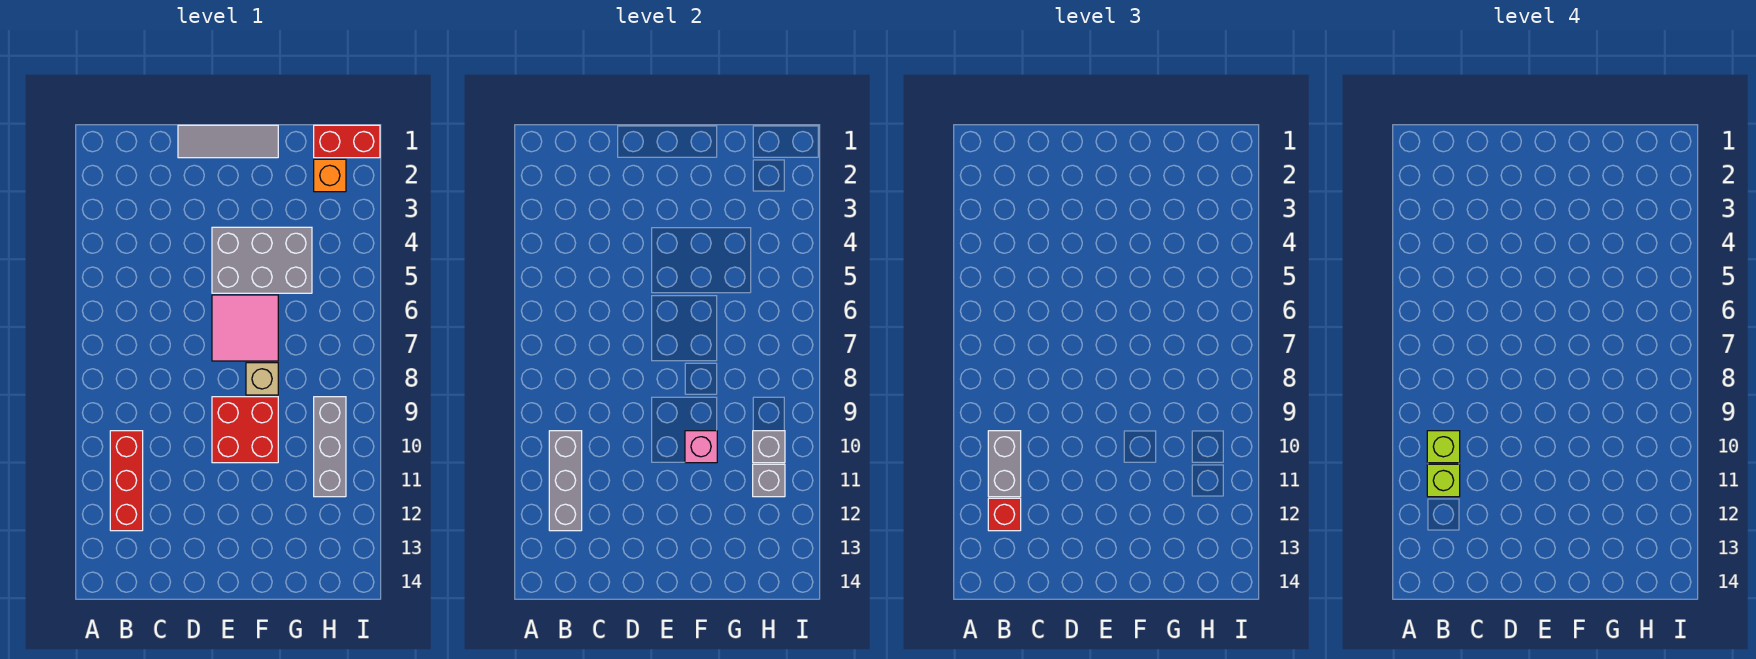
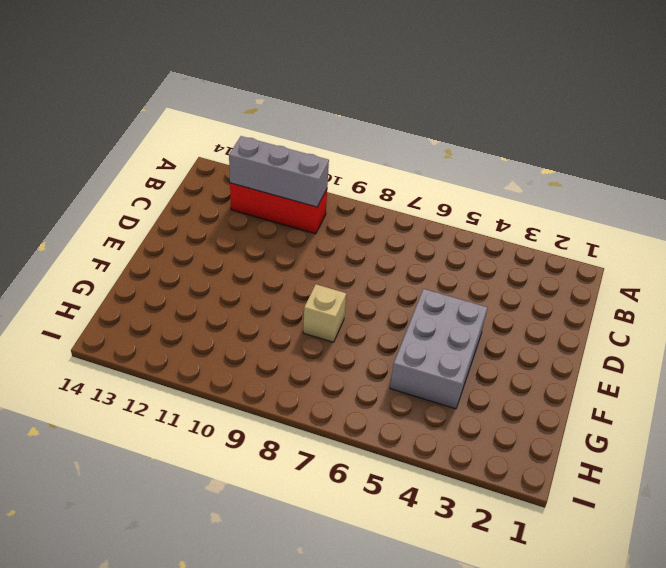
none -> grey 1x3 tile [178,125,278,158]
none -> pink 2x2 tile [212,295,278,361]
none -> red 2x2 brick [212,397,278,463]

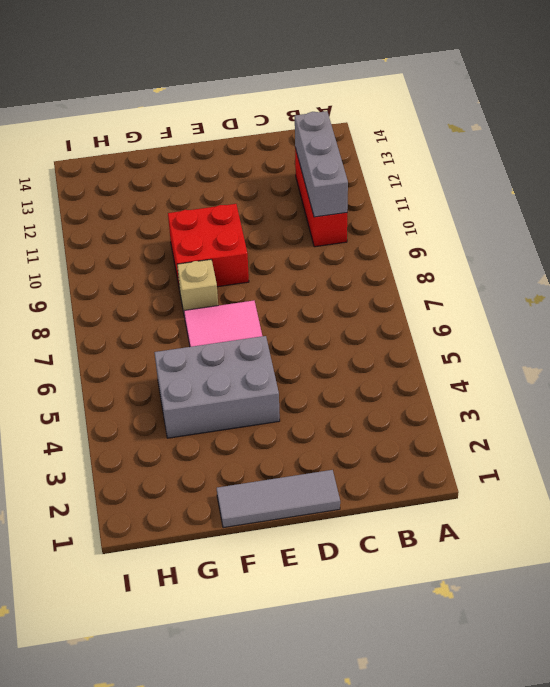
none -> red 1x2 brick [314,125,380,158]
none -> orange 1x1 brick [314,159,346,192]
none -> grey 1x3 brick [314,397,346,497]

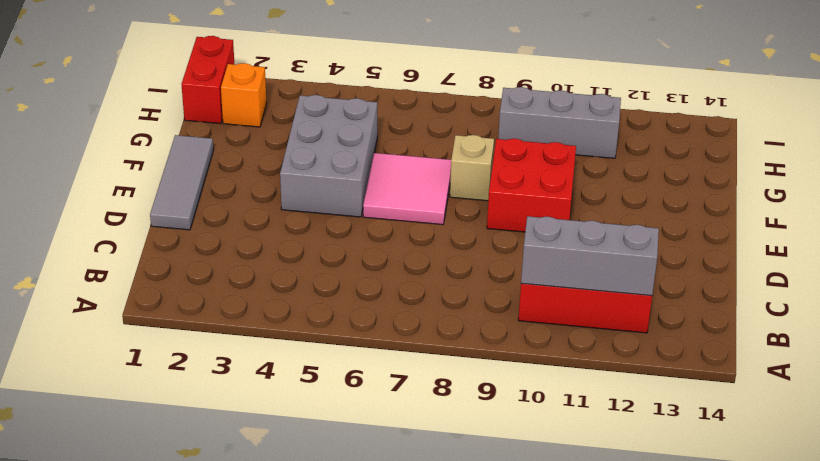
none -> pink 1x1 brick [685,431,717,463]
none -> grey 1x1 brick [753,431,785,463]
none -> grey 1x1 brick [753,464,785,497]

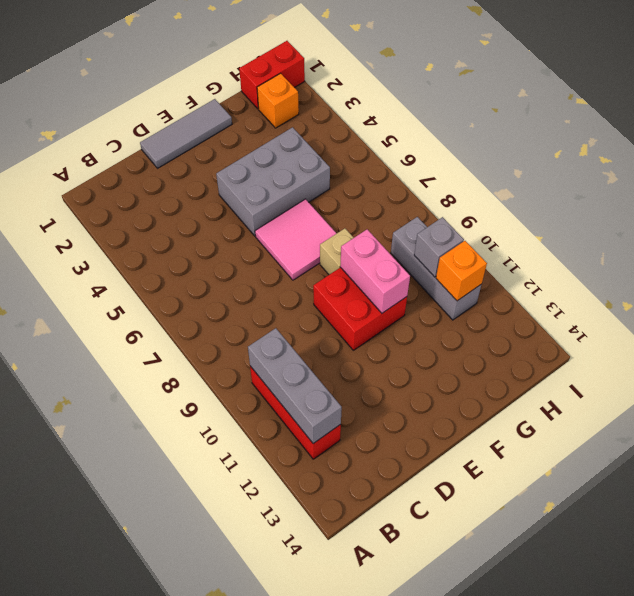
pink 1x2 brick [340,229,410,313] -> pink 1x1 brick [685,431,717,463]
orange 1x1 brick [436,241,487,301] -> grey 1x1 brick [753,464,785,497]
none -> grey 1x2 brick [988,431,1021,497]
none -> red 1x1 brick [988,498,1021,531]
none -> lime 1x1 brick [1427,431,1460,463]

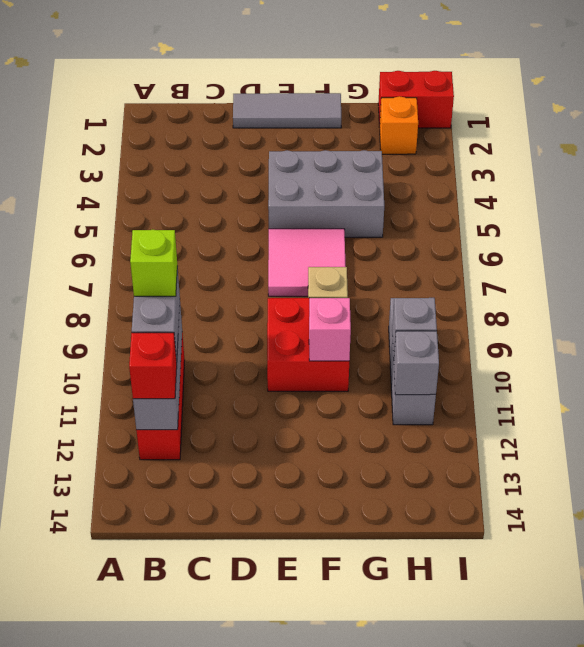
none -> lime 1x1 brick [1427,464,1460,497]

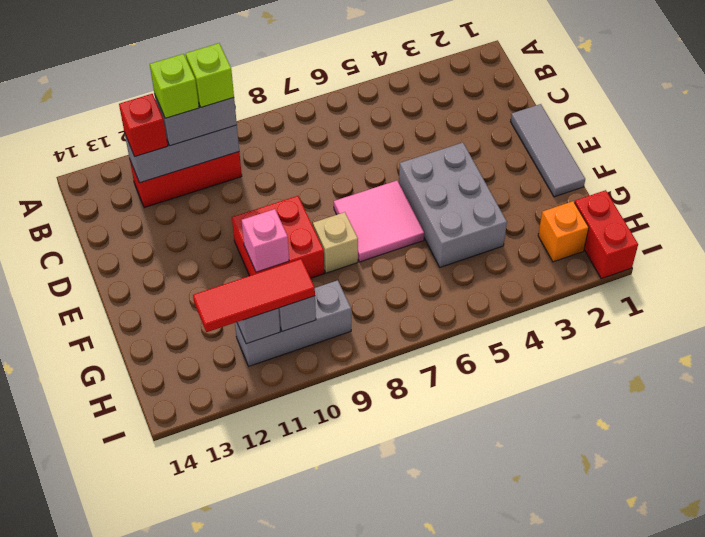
red 1x3 tile [193,259,315,332] -> none

